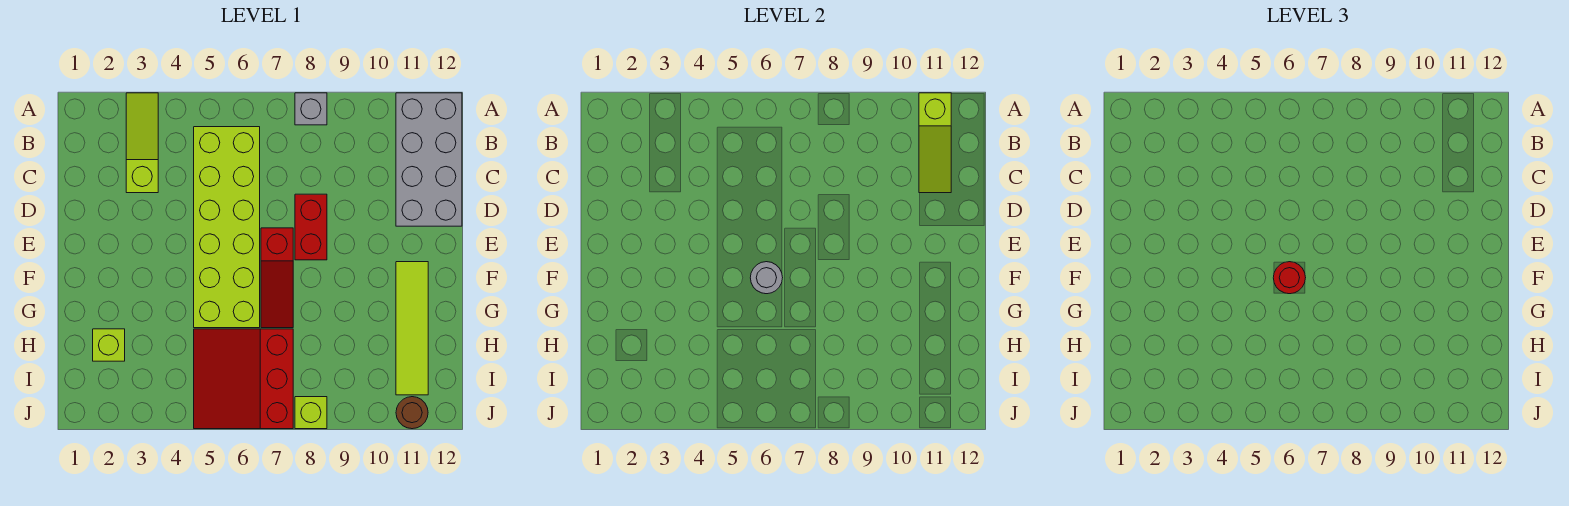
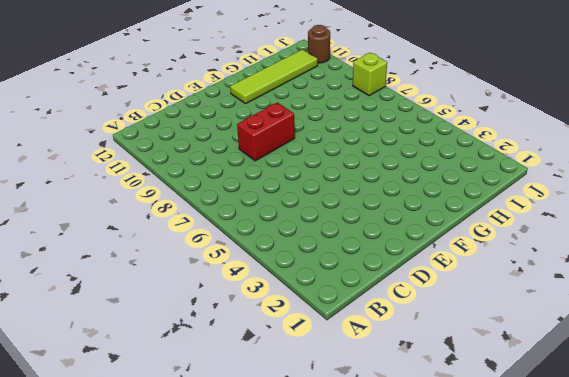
none -> lime 1x3 slope [126,93,158,193]
none -> grey 1x1 brick [295,93,327,125]
none -> grey 2x4 brick [396,93,462,226]

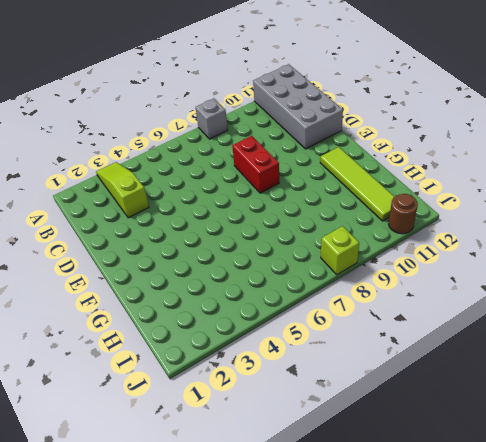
none -> lime 2x6 brick [194,127,260,328]
none -> red 1x3 slope [261,228,293,328]
none -> lime 1x1 brick [93,329,125,361]

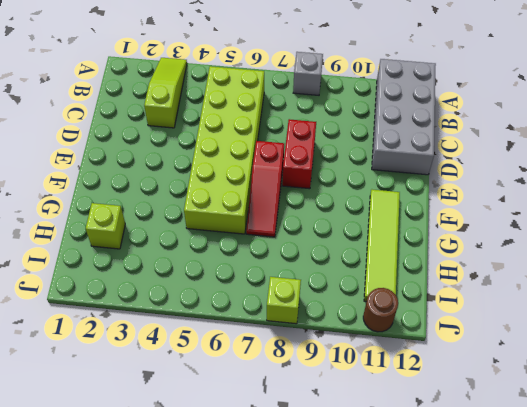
none -> red 3x3 slope [194,329,293,429]
none -> lime 1x3 slope [919,93,951,193]
none -> grey 1x1 round brick [750,262,783,294]

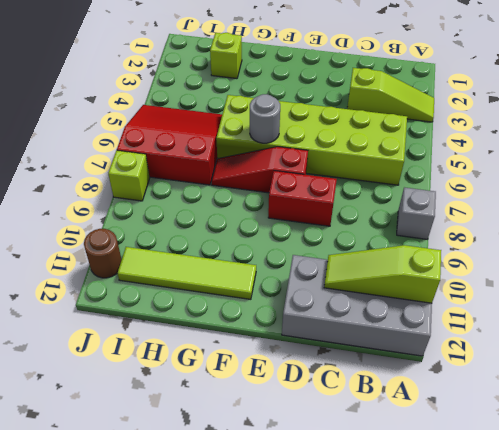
none -> red 1x1 round brick [1273,262,1306,294]

